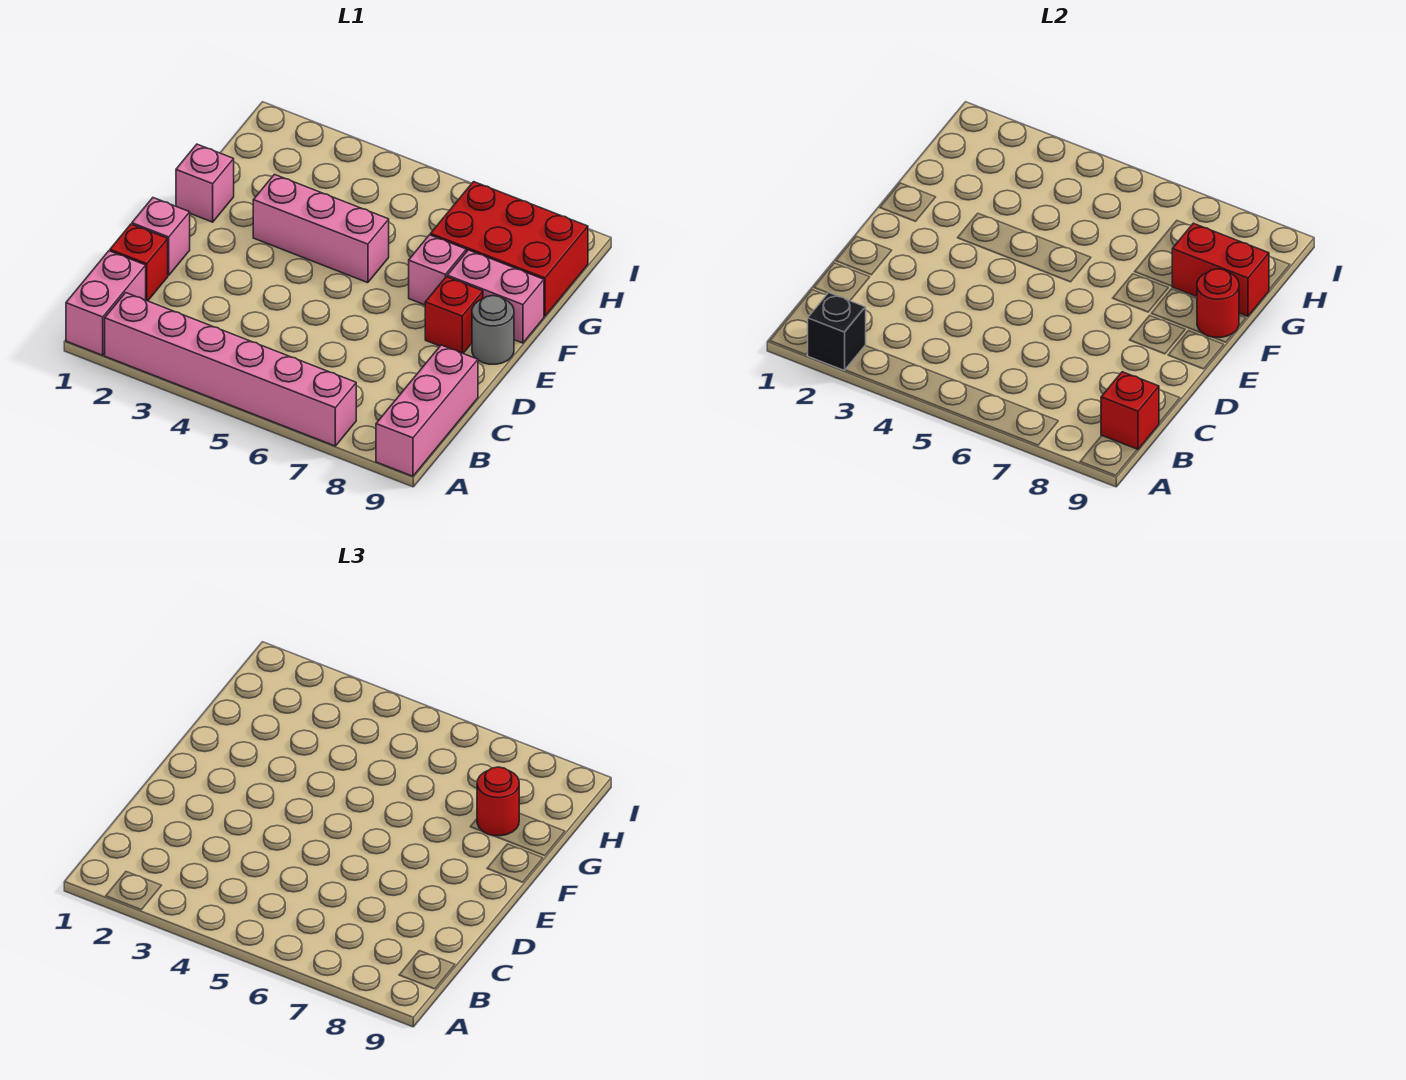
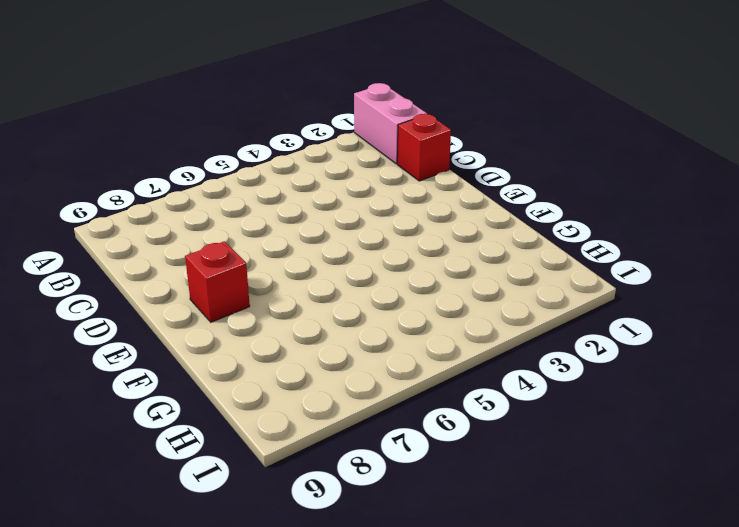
none -> pink 1x6 brick [105,293,356,446]
none -> pink 1x3 brick [376,345,478,476]
none -> pink 1x1 brick [132,198,190,275]

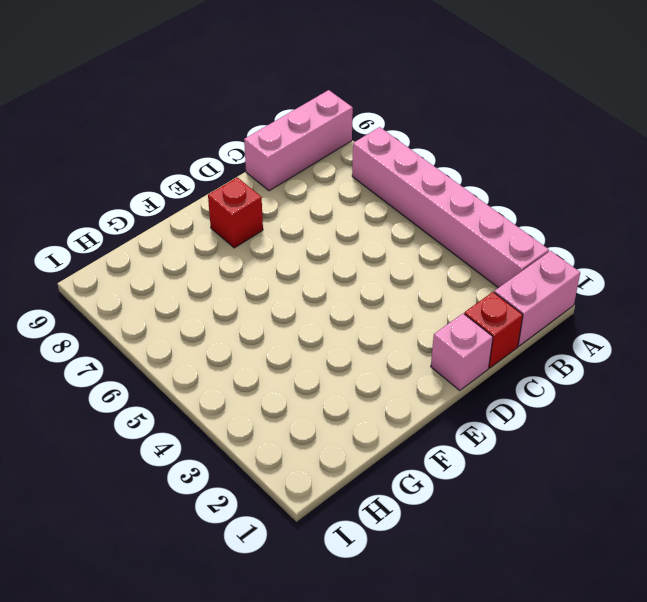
none -> grey 1x1 round brick [472,296,514,364]
none -> pink 1x1 brick [176,144,234,222]
none -> pink 1x3 brick [253,175,389,283]

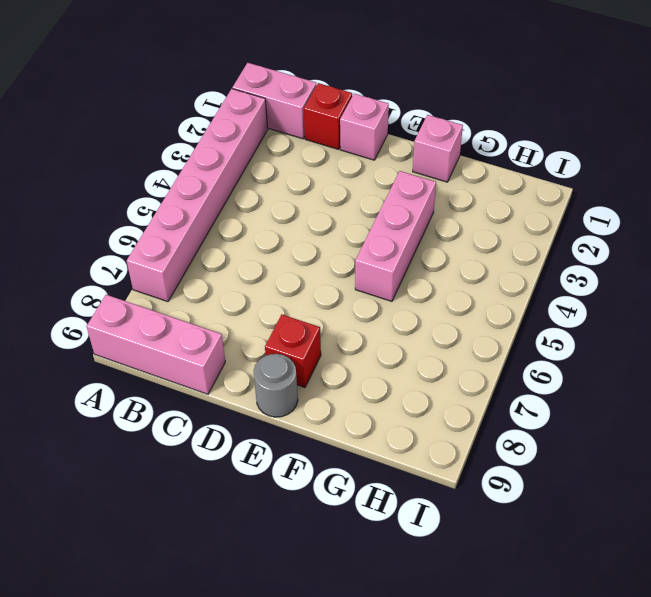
none -> pink 1x1 brick [409,235,466,305]
none -> pink 1x2 brick [447,250,544,343]
none -> red 2x3 brick [431,182,588,316]

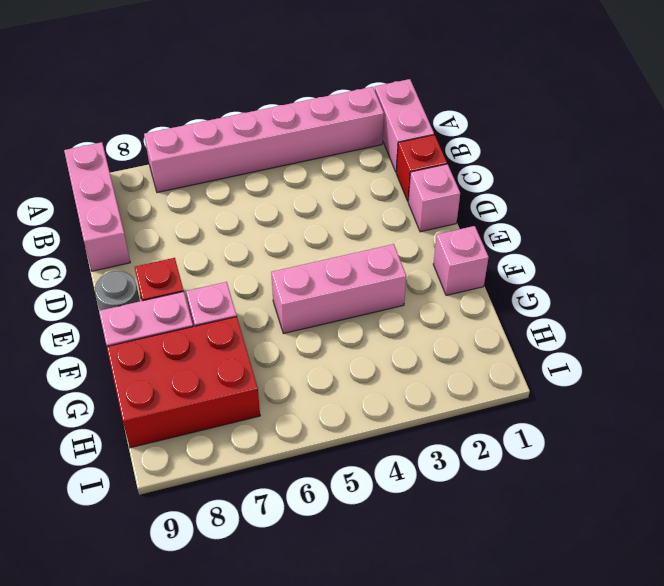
none -> black 1x1 brick [807,293,866,371]
none -> red 1x1 brick [1101,372,1159,450]
none -> red 1x1 round brick [1197,269,1239,338]

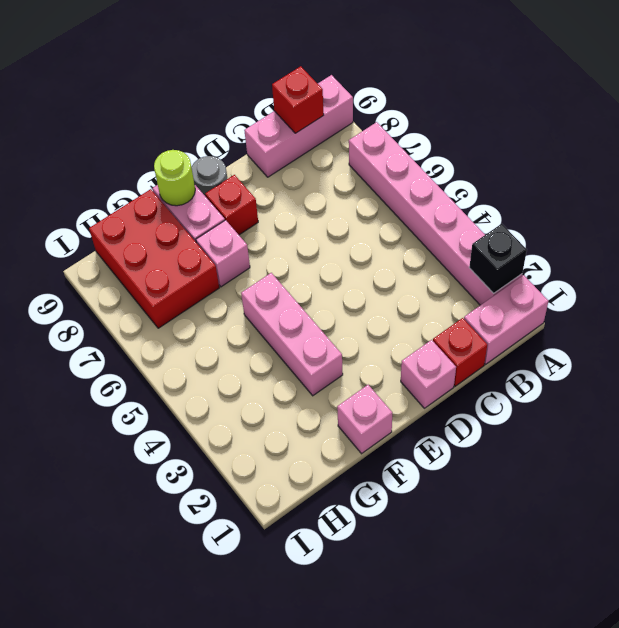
lime 1x1 round brick [154,150,195,206] -> red 1x1 round brick [1197,269,1239,338]
none -> red 1x2 brick [1172,223,1269,316]
none -> red 1x1 round brick [477,767,519,836]

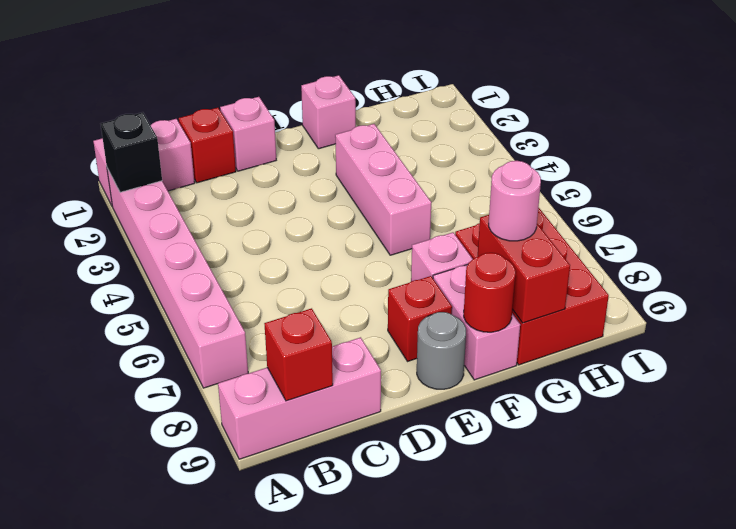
pink 1x1 round brick [489,161,541,241] -> red 1x1 round brick [477,767,519,836]

